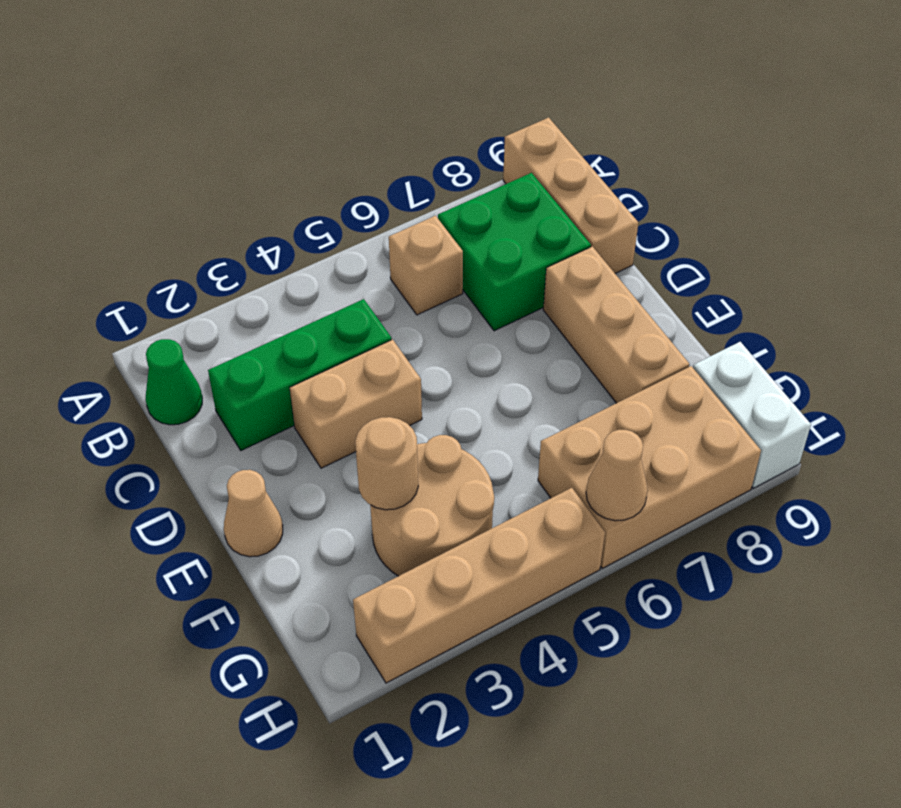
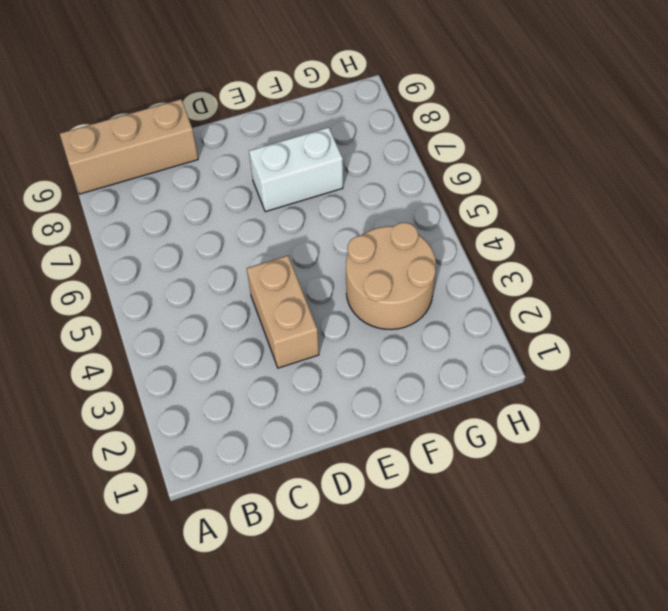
white 1x2 brick [249,127,343,212] -> white 1x2 brick moved to [693,342,811,488]
none -> green 1x1 cone [146,339,202,425]
none -> tan 1x1 brick [389,216,463,315]
none -> green 2x2 brick [438,173,591,331]

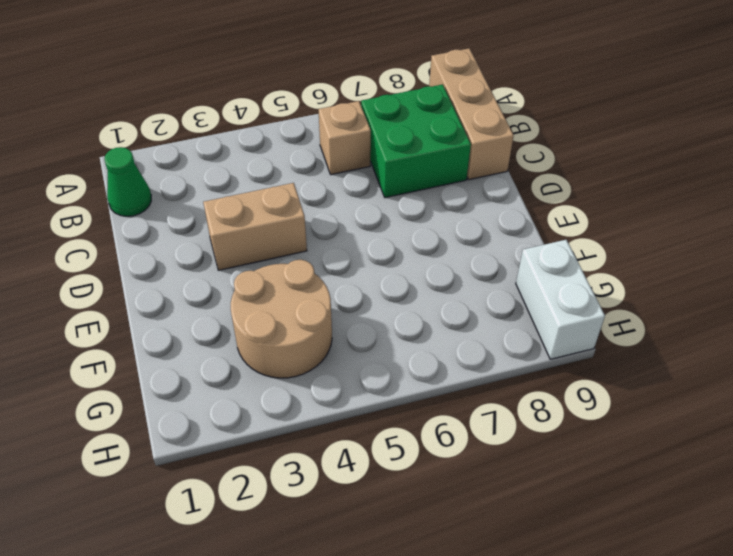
none -> green 1x3 brick [208,299,391,450]
none -> tan 1x3 brick [543,246,690,403]
none -> tan 1x1 cone [224,470,283,557]

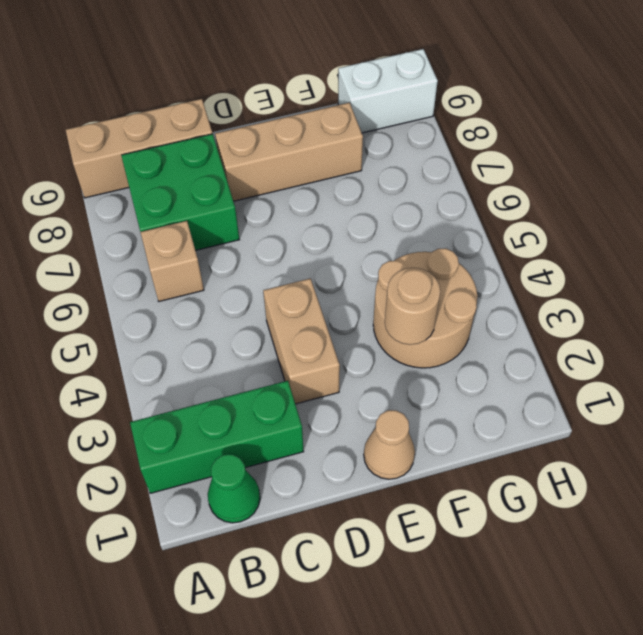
green 1x3 brick [130,381,304,493] -> green 1x3 brick turned to [208,299,391,450]
none -> tan 2x3 brick [538,366,761,568]
none -> tan 1x4 brick [353,488,605,683]
none -> tan 1x1 cone [586,430,648,521]

